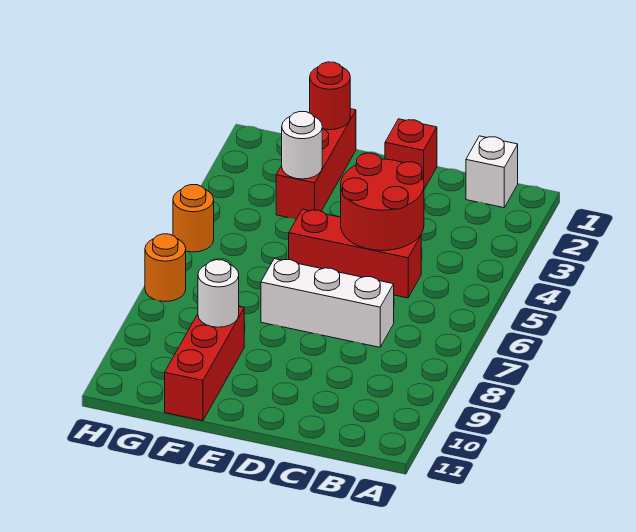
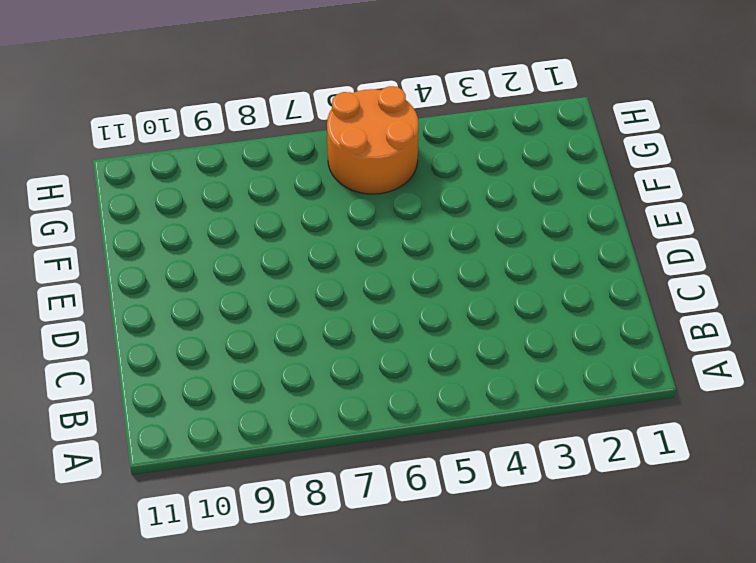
orange 2x2 round brick [327,86,419,194] -> orange 1x1 round brick [173,185,214,252]
none -> white 1x1 brick [466,136,518,208]
none -> red 1x3 brick [289,209,421,298]
none -> white 1x3 brick [261,259,394,347]

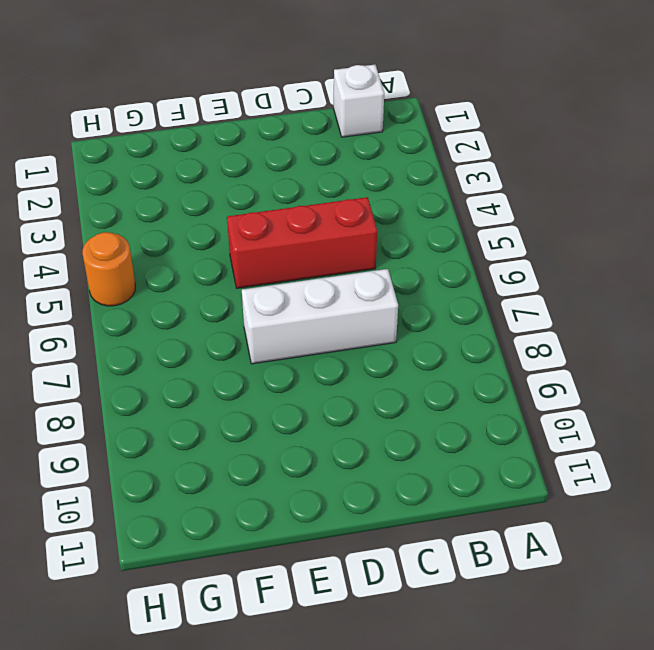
none -> red 1x1 brick [385,119,437,189]
none -> red 1x3 brick [276,109,356,219]
none -> red 1x3 brick [165,307,244,421]

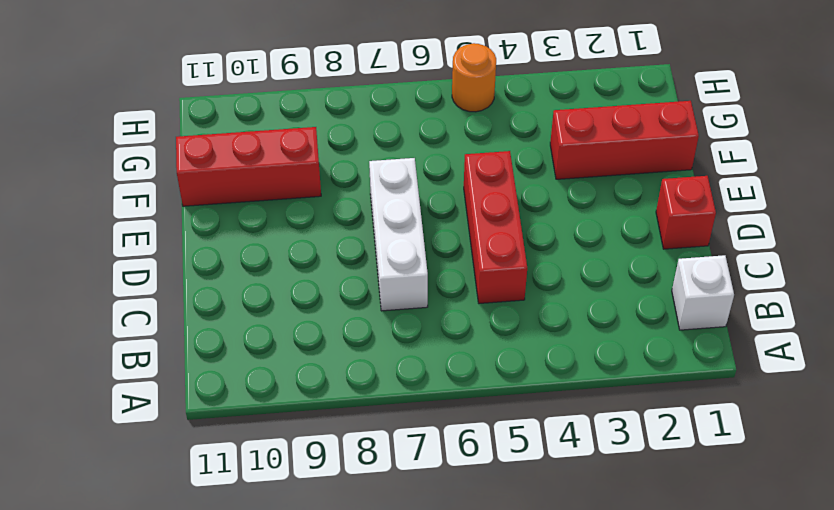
none -> orange 1x1 round brick [145,234,186,301]
none -> red 2x2 round brick [341,153,424,251]
none -> red 1x1 round brick [310,62,350,130]

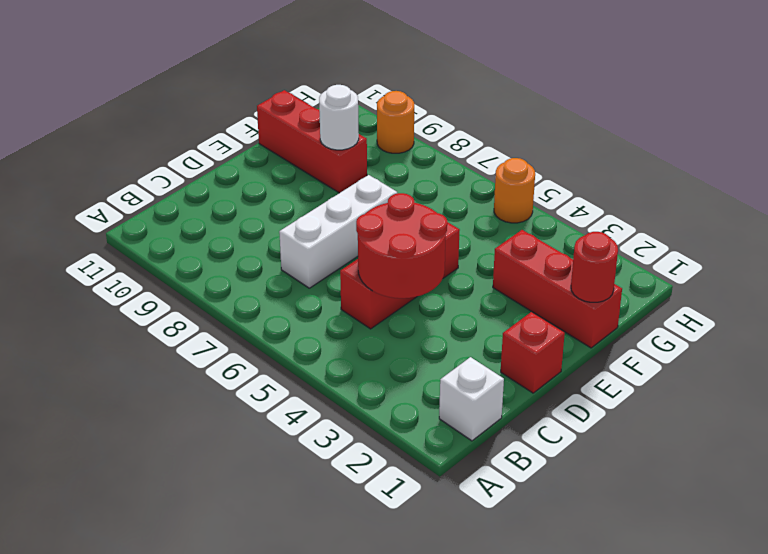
orange 1x1 round brick [377,91,414,153] -> orange 1x1 round brick moved to [145,234,186,301]
none -> white 1x1 round brick [282,112,322,179]

